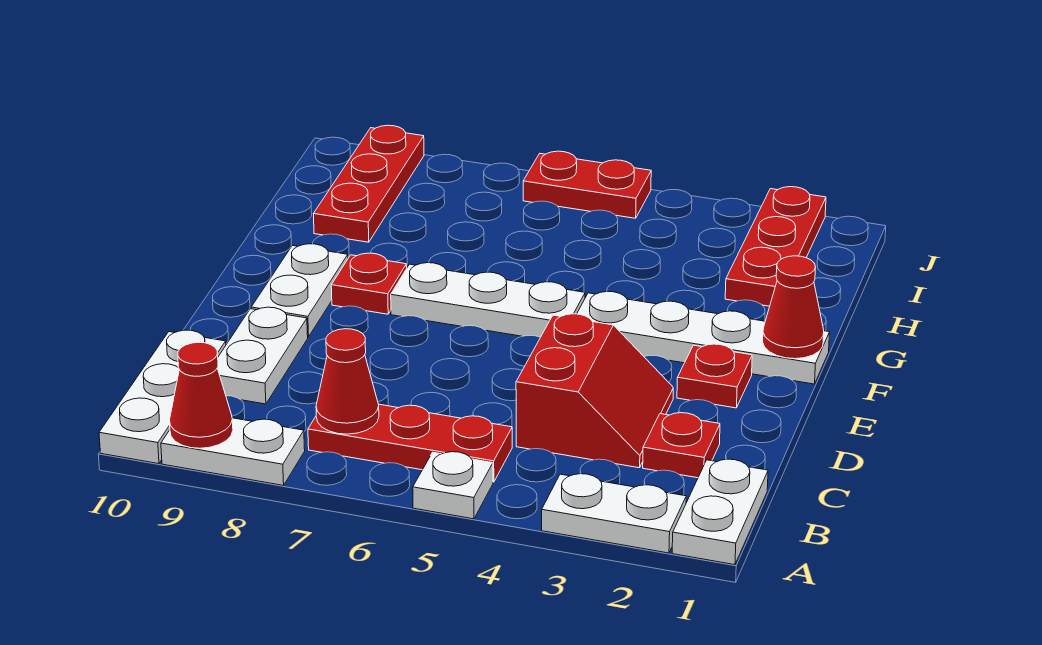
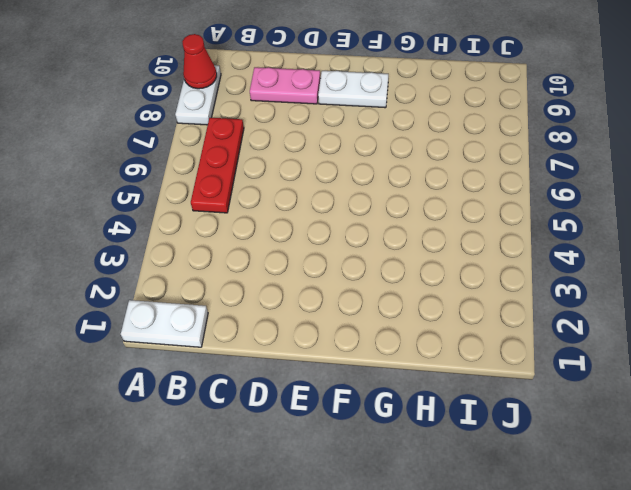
pink 1x2 plate [250,67,321,104] -> white 1x2 plate [218,307,308,404]
none -> white 1x2 plate [542,474,686,553]
none -> white 1x1 plate [413,452,493,519]
none -> white 1x3 plate [99,330,226,464]

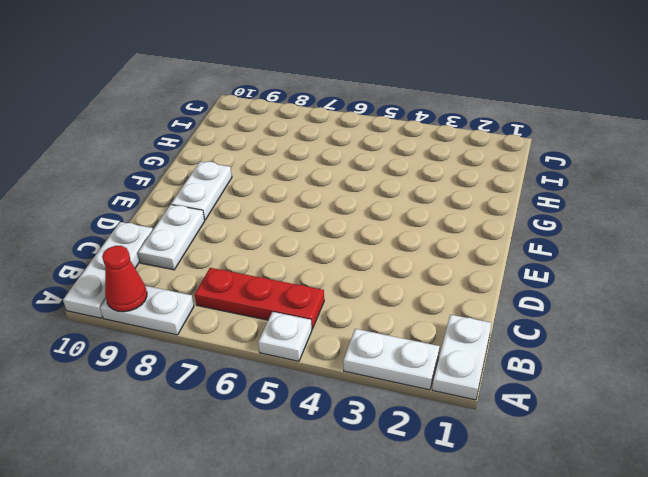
none -> red 1x1 plate [643,413,720,478]
none -> red 2x2 slope [516,314,673,468]
none -> red 1x1 plate [677,344,752,408]

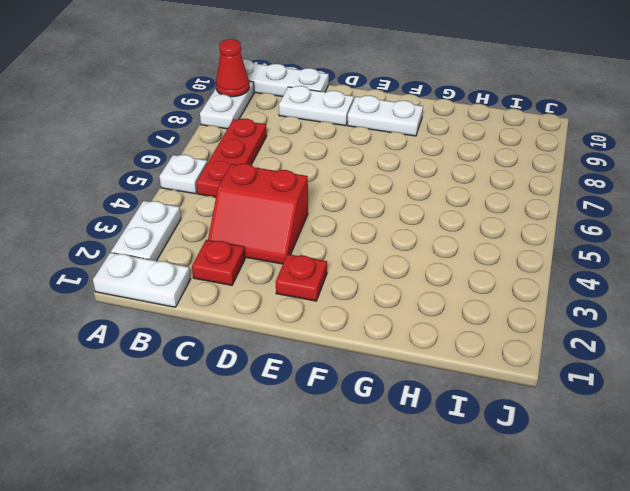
none -> white 1x4 plate [577,292,830,384]
none -> white 1x3 plate [391,263,585,337]
none -> red 1x1 plate [331,253,407,314]

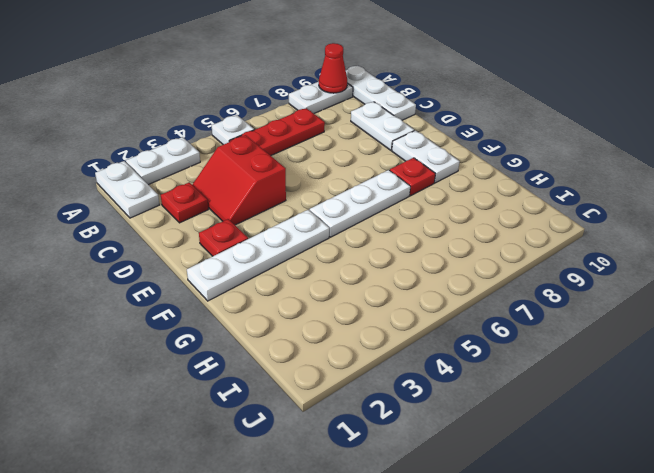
none -> red 1x3 plate [725,187,826,306]
none -> red 1x3 plate [314,125,424,242]
none -> red 1x2 plate [523,151,651,218]

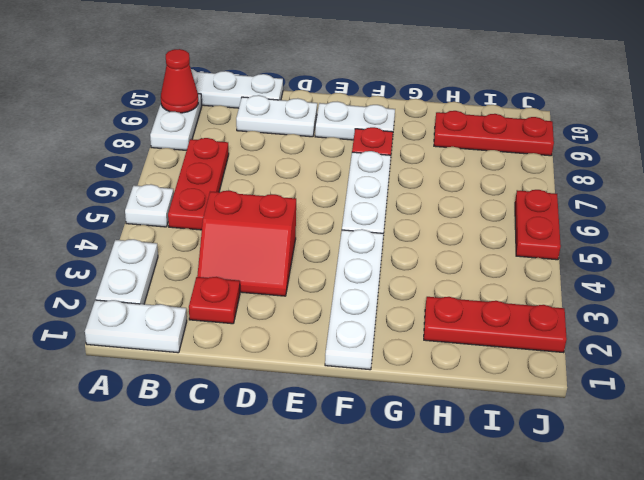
none -> red 1x1 plate [677,344,752,408]
none -> red 1x1 cone [316,329,379,434]
none -> red 1x1 cone [763,256,824,359]

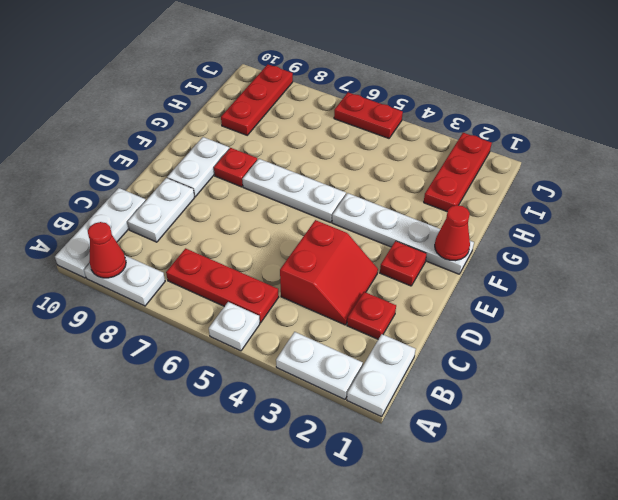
none -> red 1x1 cone [316,329,379,434]

